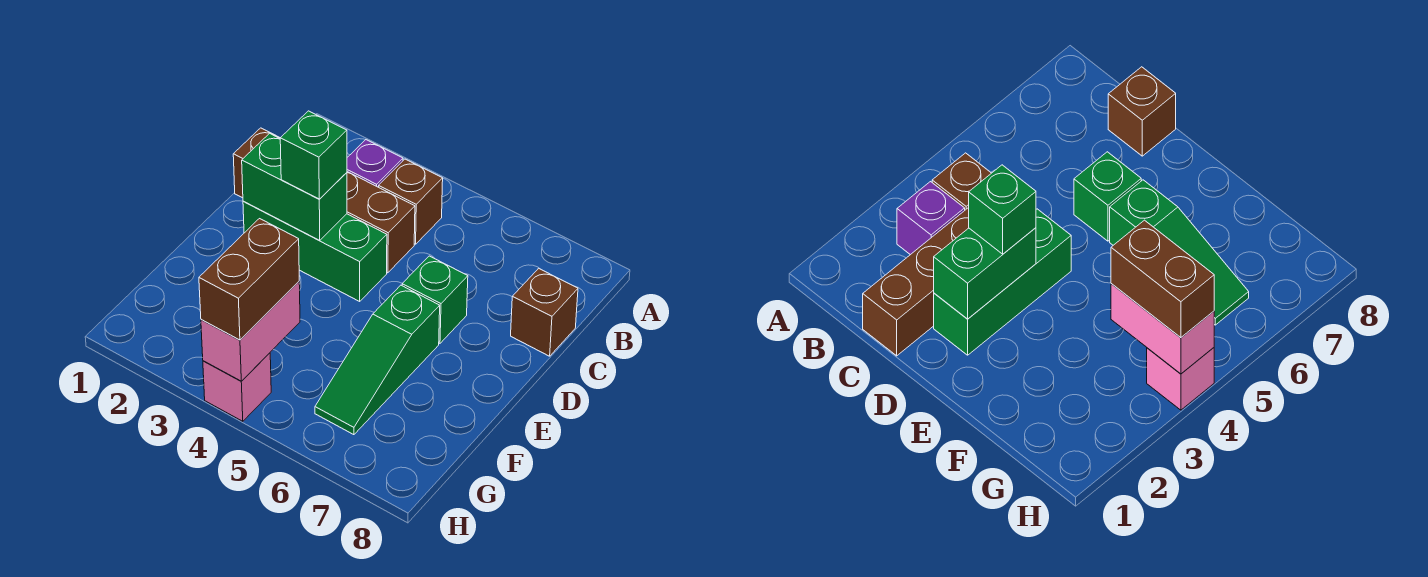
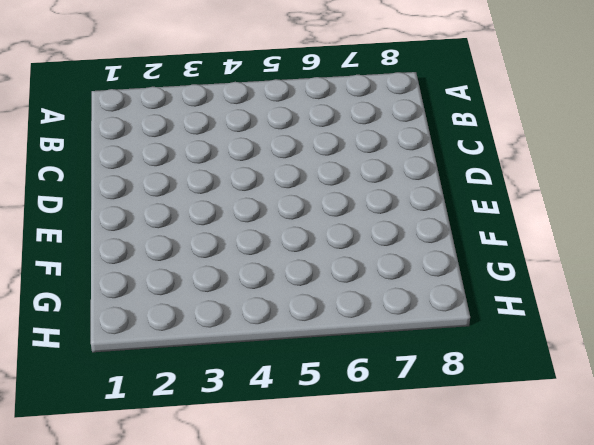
none -> purple 1x1 brick [347,140,403,187]
none -> brown 1x1 brick [379,159,443,244]
none -> brown 1x4 brick [233,128,415,273]

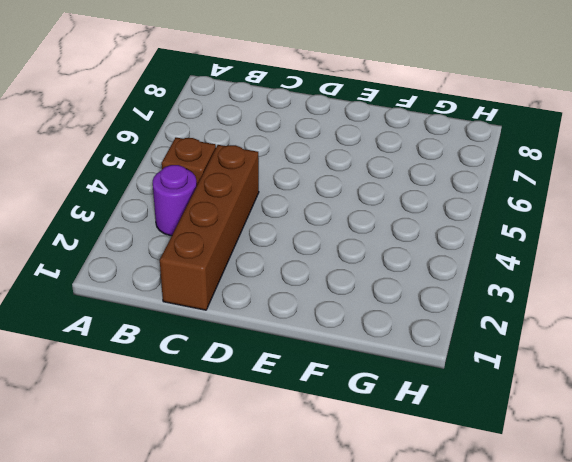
purple 1x1 round brick [153,165,197,236] -> purple 1x1 brick [347,140,403,187]
none -> brown 1x1 brick [511,268,578,356]
none -> green 1x3 brick [243,201,387,301]
none -> green 1x1 brick [402,256,468,343]

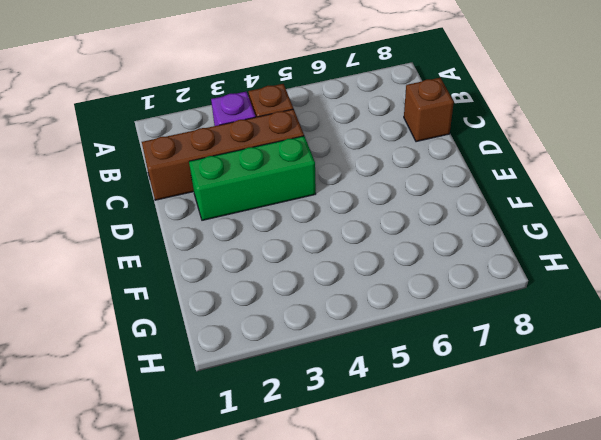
none -> green 1x1 brick [402,256,468,343]
none -> green 1x3 slope [315,285,440,435]
none -> pink 1x1 brick [203,353,271,421]

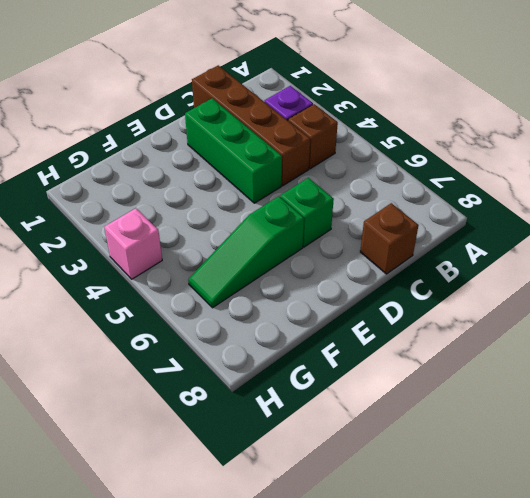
none -> green 1x2 brick [242,133,347,241]
none -> pink 1x2 brick [201,282,300,381]
none -> green 1x1 brick [280,111,347,199]

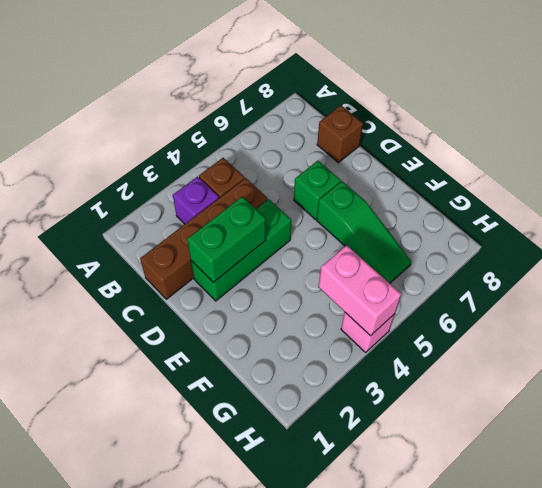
none -> green 1x1 brick [280,111,347,199]
none -> brown 1x2 brick [199,219,299,340]

